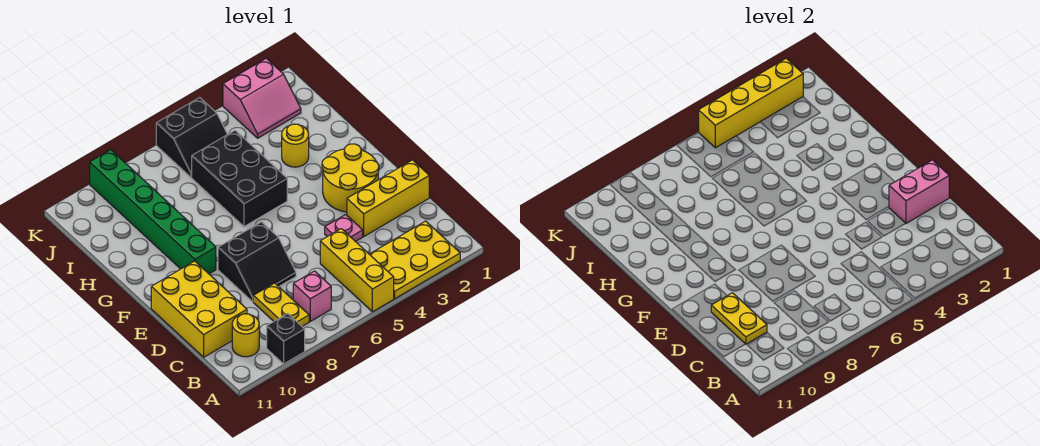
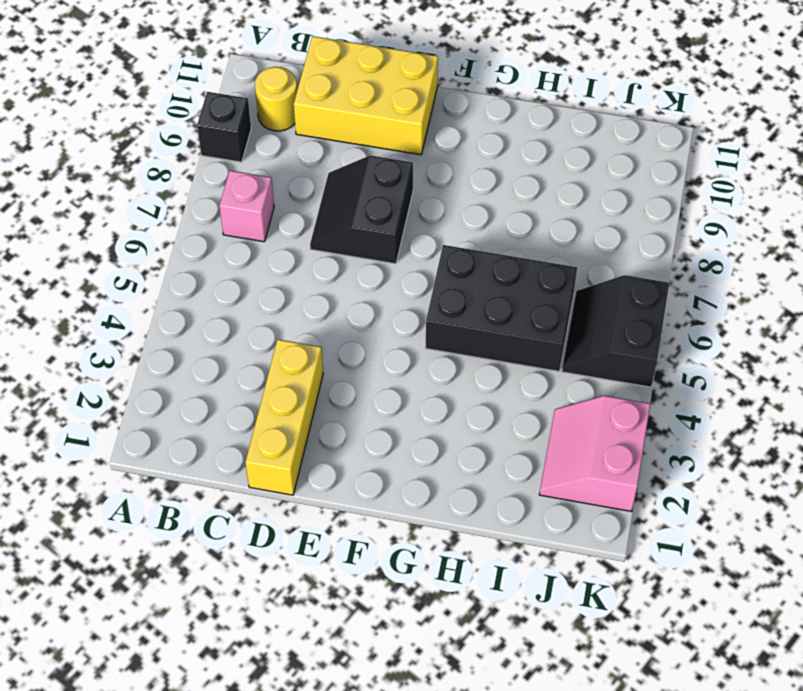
none -> yellow 2x3 plate [370,221,460,299]
none -> yellow 1x3 brick [320,229,394,312]
none -> yellow 1x2 plate [253,283,309,326]

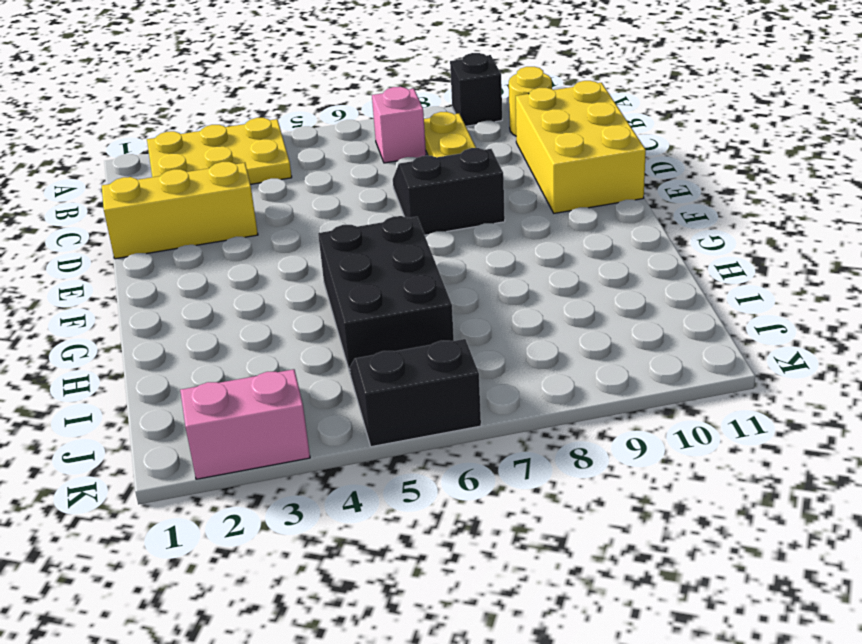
none -> yellow 1x3 brick [320,229,394,312]
none -> pink 1x1 plate [325,215,363,242]
none -> yellow 2x2 round brick [322,144,379,212]

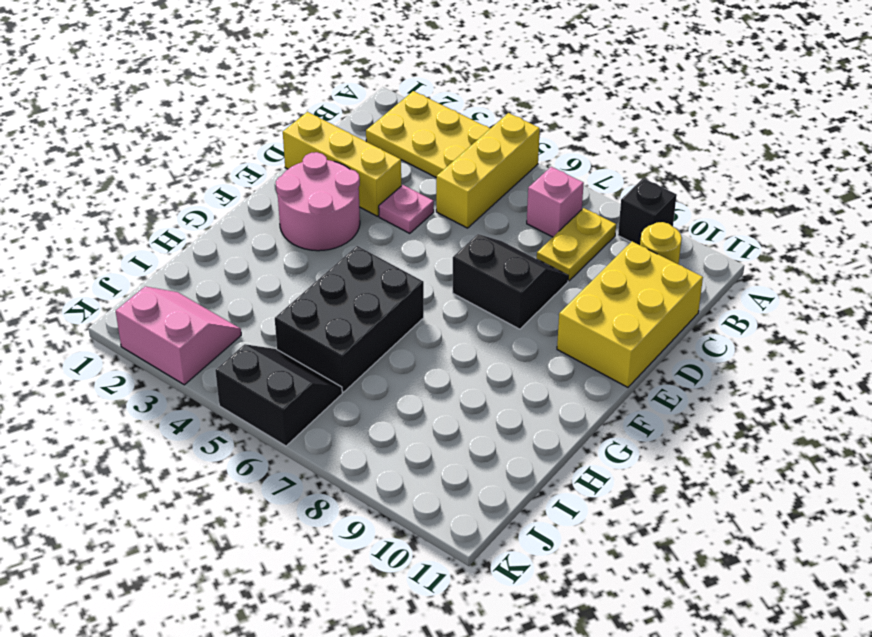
pink 2x2 round brick [276,152,360,251] -> yellow 2x2 round brick [322,144,379,212]
none -> green 1x6 brick [90,150,216,274]
none -> yellow 1x1 round brick [282,124,309,167]
none -> yellow 1x2 plate [711,293,767,344]

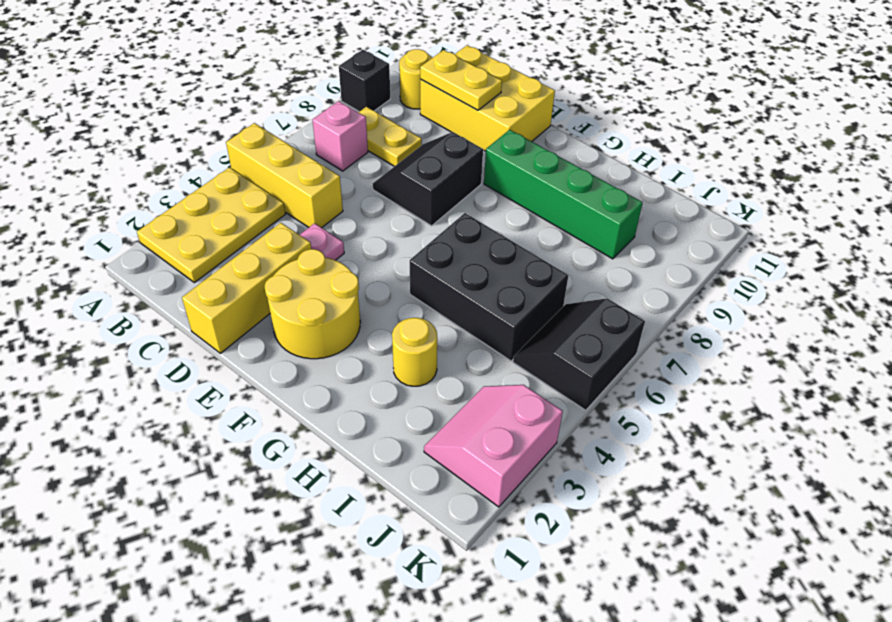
green 1x4 brick [484,130,643,259] -> green 1x6 brick [90,150,216,274]
none -> pink 1x2 brick [889,160,949,223]
none -> yellow 1x4 brick [699,58,803,148]

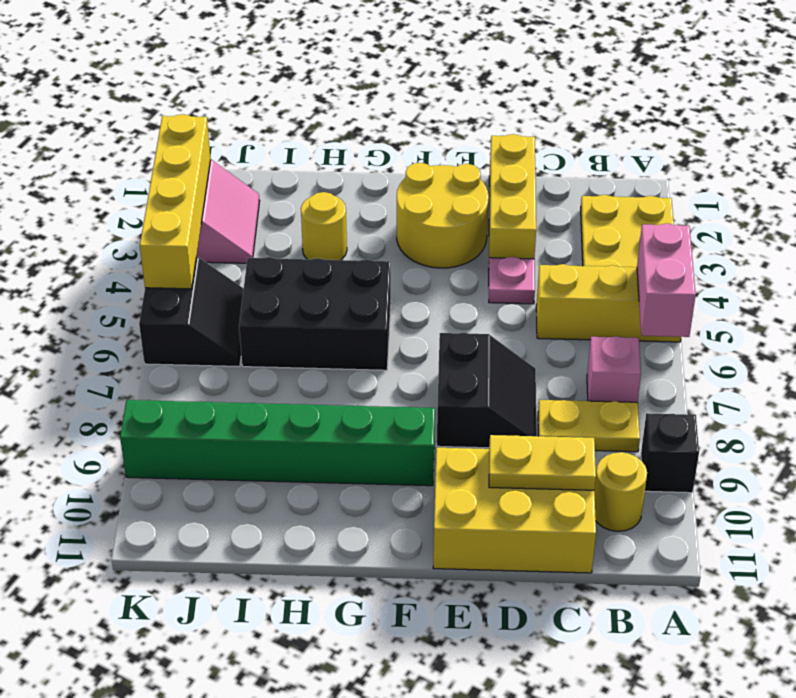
pink 1x2 brick [637,223,696,337] -> pink 1x2 brick moved to [889,160,949,223]

